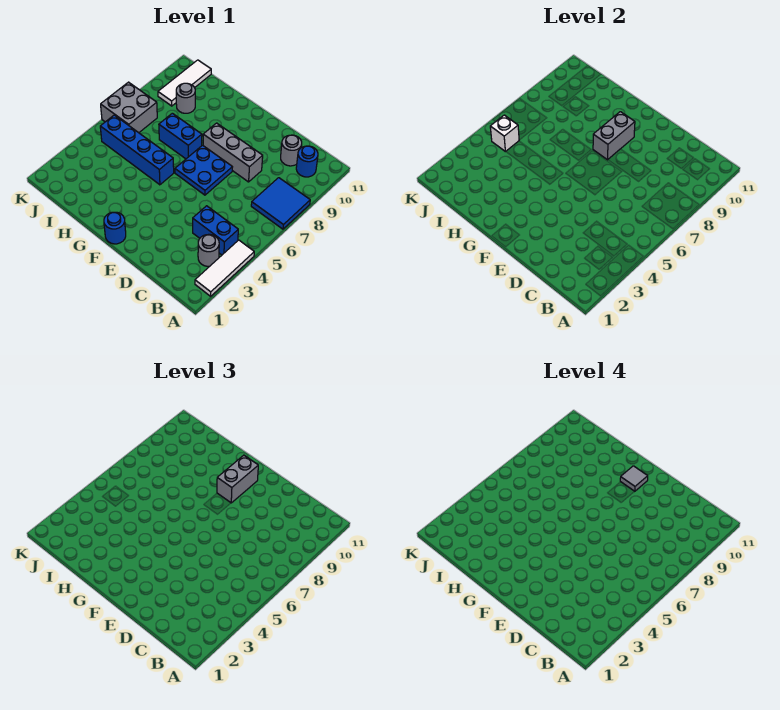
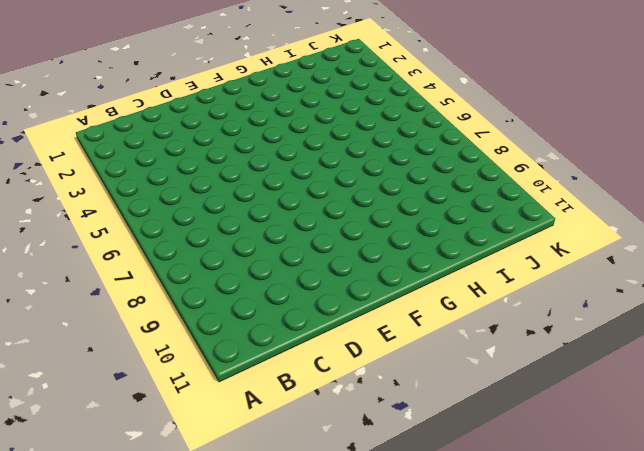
none -> white 1x3 tile [195,240,254,296]
none -> blue 2x2 tile [251,178,310,229]
none -> grey 1x1 round brick [198,234,219,266]

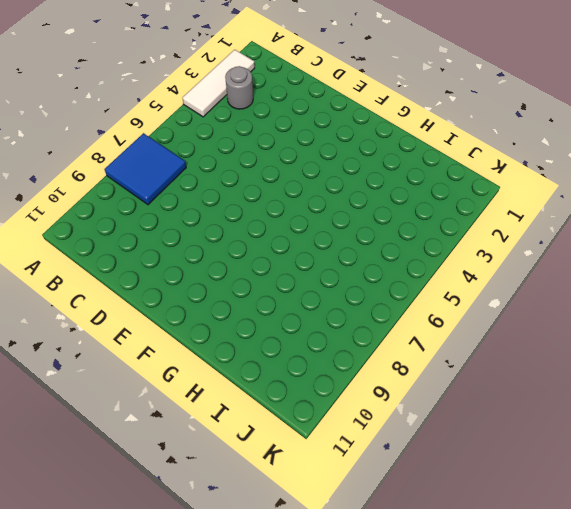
none -> blue 1x2 brick [193,206,238,255]
none -> blue 1x1 round brick [296,146,318,177]
none -> grey 1x1 round brick [281,135,302,166]

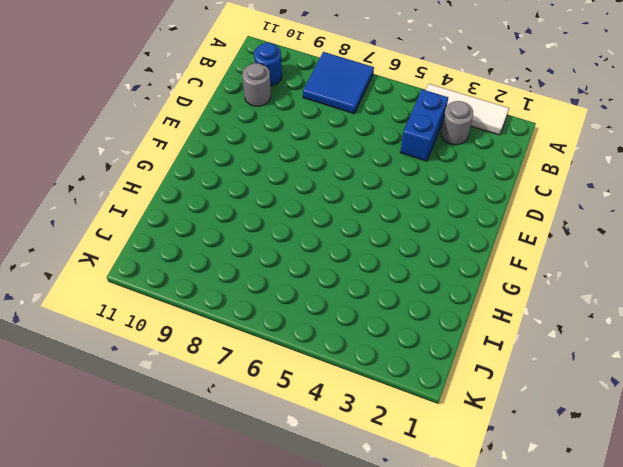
none -> grey 1x3 brick [203,123,263,182]
none -> blue 2x2 plate [175,145,232,195]
none -> blue 1x1 round brick [104,212,126,244]

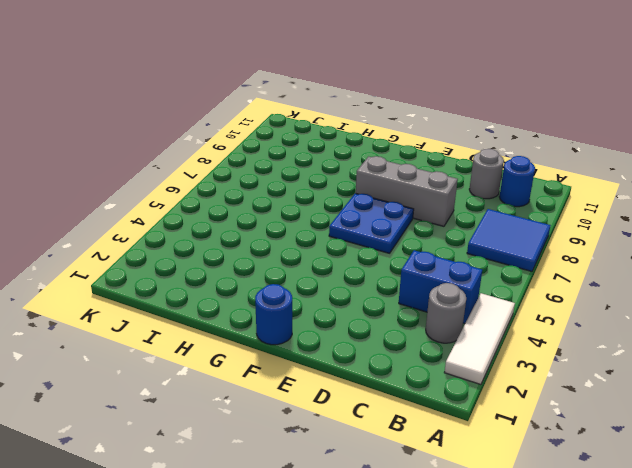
none -> blue 1x4 brick [100,115,174,185]
none -> blue 1x2 brick [159,113,202,159]
none -> grey 1x1 round brick [176,83,195,113]

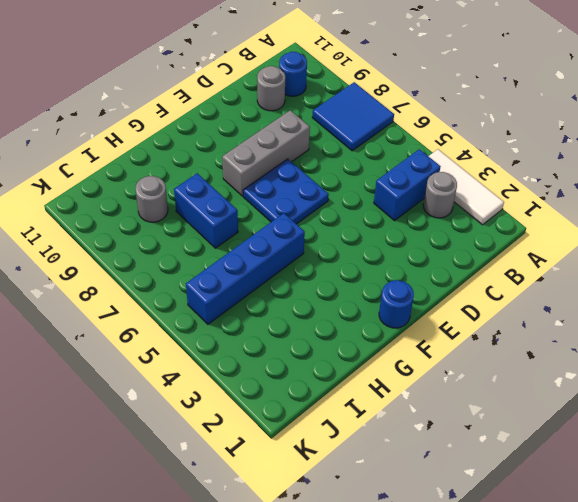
blue 1x2 brick [174,173,238,248] -> blue 1x2 brick turned to [159,113,202,159]
none -> grey 2x2 brick [101,82,157,133]
none -> white 1x3 tile [158,60,211,106]
none -> grey 1x2 brick [593,112,635,160]

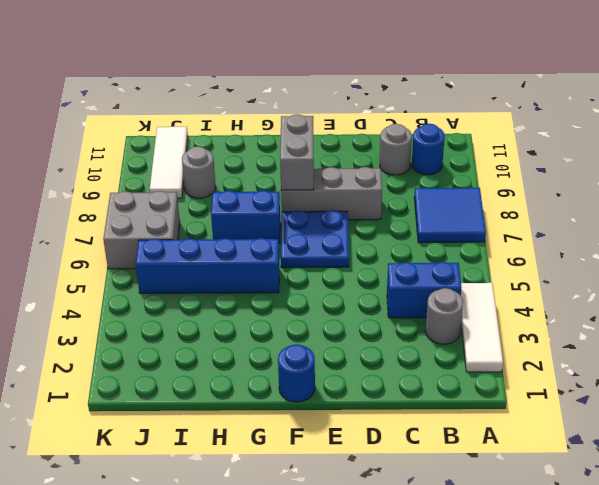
none -> white 1x1 brick [490,115,519,152]
none -> grey 1x2 brick [217,455,258,503]
none -> grey 1x1 tile [620,466,648,491]

